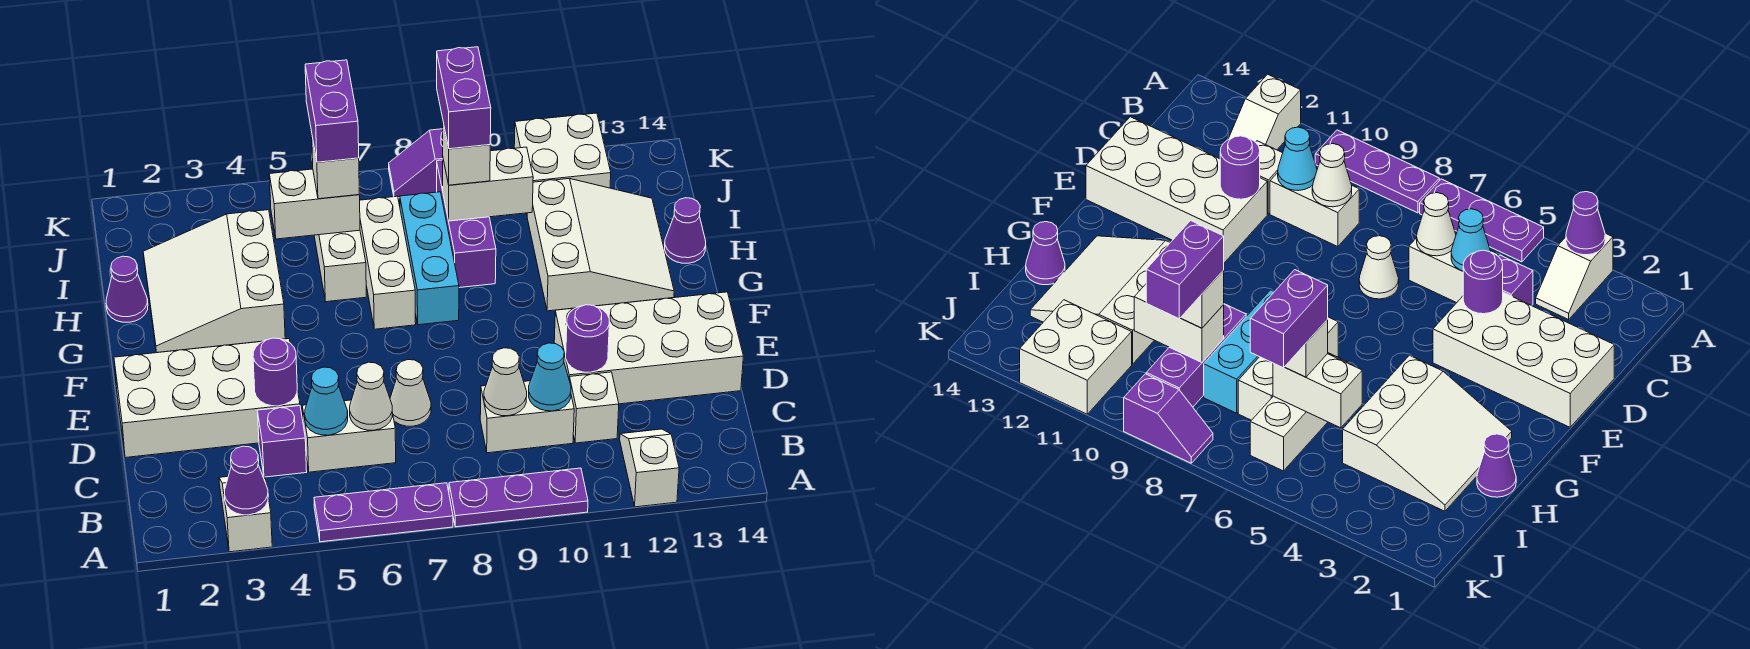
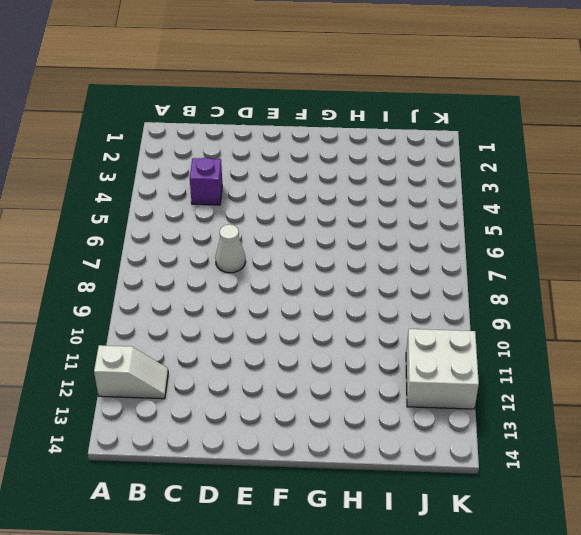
none -> white 1x2 slope [219,474,272,552]
none -> purple 1x3 plate [314,483,453,542]
none -> purple 1x3 plate [449,468,588,527]
none -> white 1x2 brick [302,396,396,472]

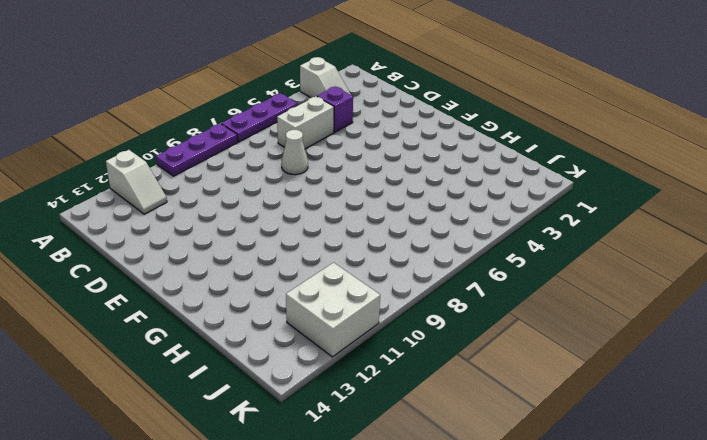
none -> white 1x2 brick [480,381,574,453]
none -> white 1x1 brick [569,372,619,443]
none -> white 2x4 brick [114,339,300,458]
none -> white 2x4 brick [554,292,744,404]

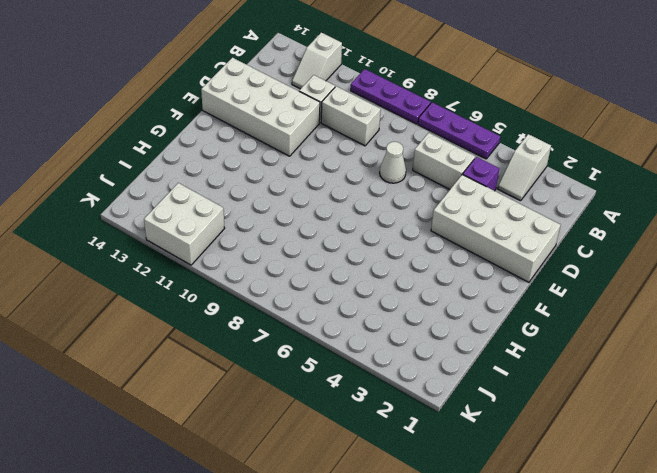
none -> white 3x3 slope [143,210,285,353]
none -> white 1x3 brick [360,196,416,329]
none -> cyan 1x3 brick [400,192,459,325]
none -> white 3x3 slope [527,179,674,311]

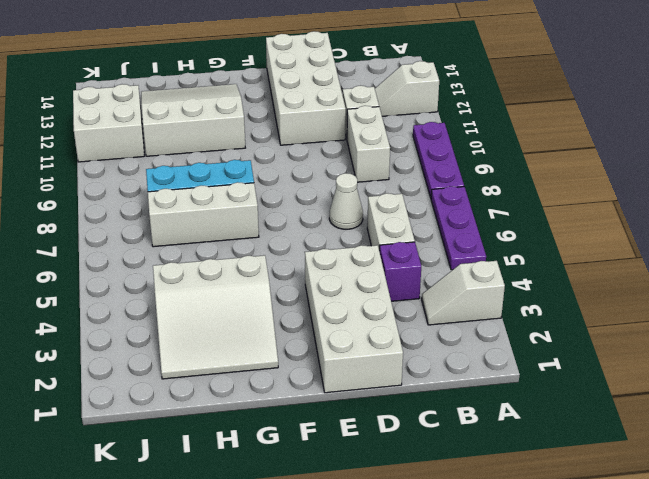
none -> purple 1x1 cone [106,256,148,322]
none -> white 1x3 brick [314,230,366,302]
none -> purple 1x3 brick [437,160,496,288]
none -> purple 1x1 cone [665,198,706,263]

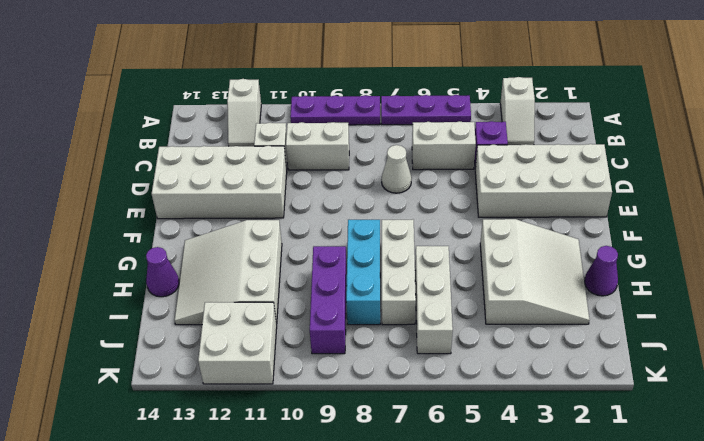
none -> purple 1x2 slope [389,129,443,198]
none -> purple 1x1 cone [224,446,268,515]
none -> cyan 1x1 cone [305,367,348,435]
none -> white 1x1 cone [350,362,392,430]

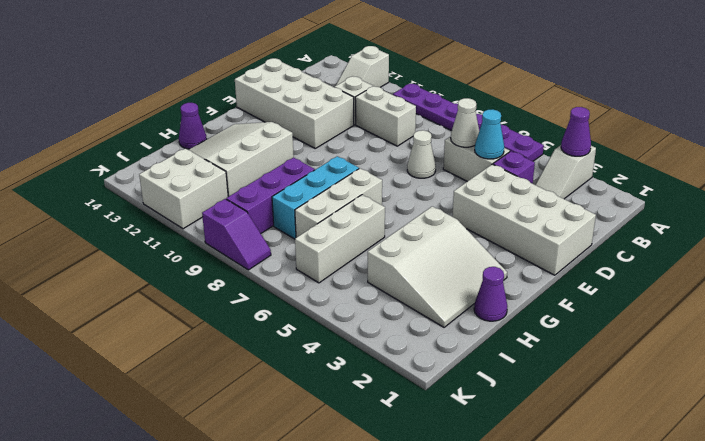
none -> white 1x1 cone [484,348,527,416]
none -> cyan 1x1 cone [529,343,571,411]
none -> purple 1x1 round brick [253,338,297,406]
none -> purple 1x1 round brick [566,305,609,372]

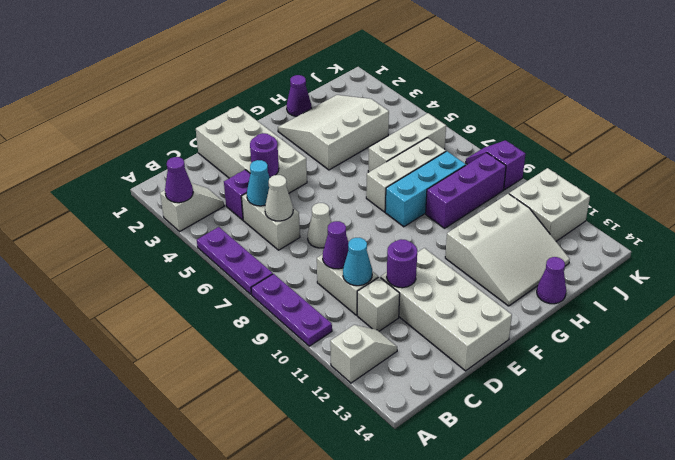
purple 1x1 cone [323,221,349,269] -> white 1x1 cone [484,348,527,416]
none -> white 1x2 brick [269,169,360,239]
none -> white 1x2 brick [443,147,533,221]
none -> white 1x1 brick [312,137,359,199]
none -> white 1x1 brick [443,123,490,185]

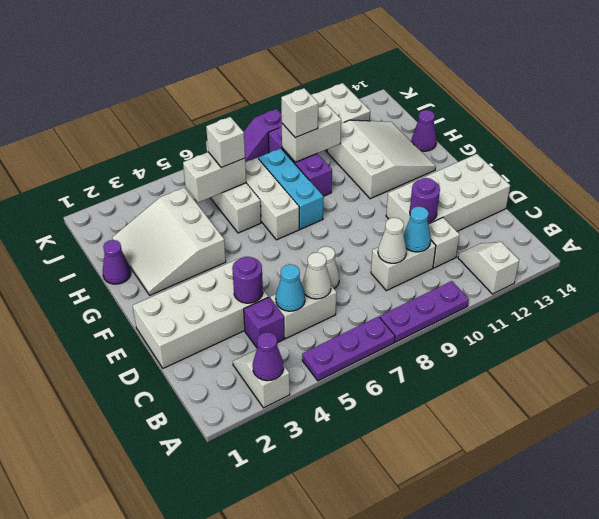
none -> purple 1x2 brick [305,60,359,162]
none -> purple 1x2 brick [437,47,491,149]

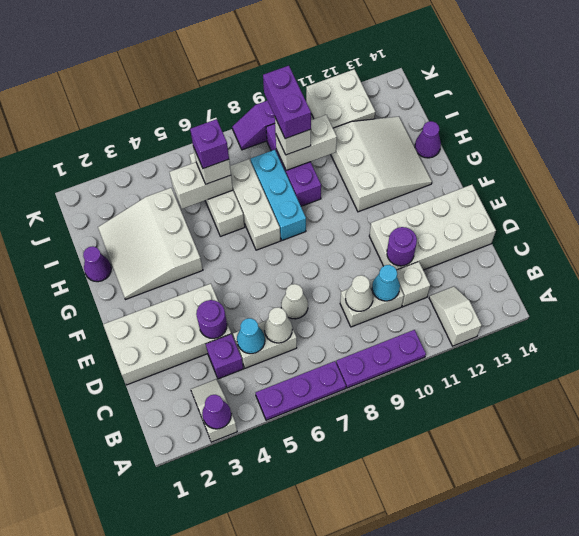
purple 1x1 brick [190,119,229,169] -> purple 1x2 brick [305,60,359,162]

